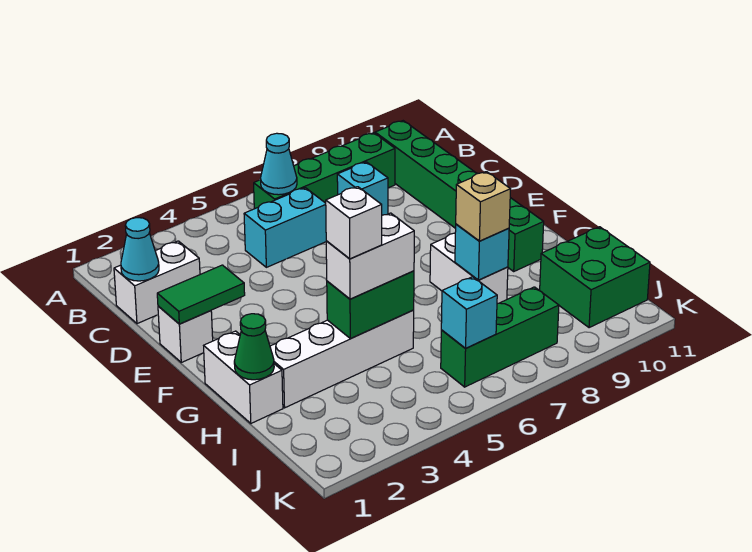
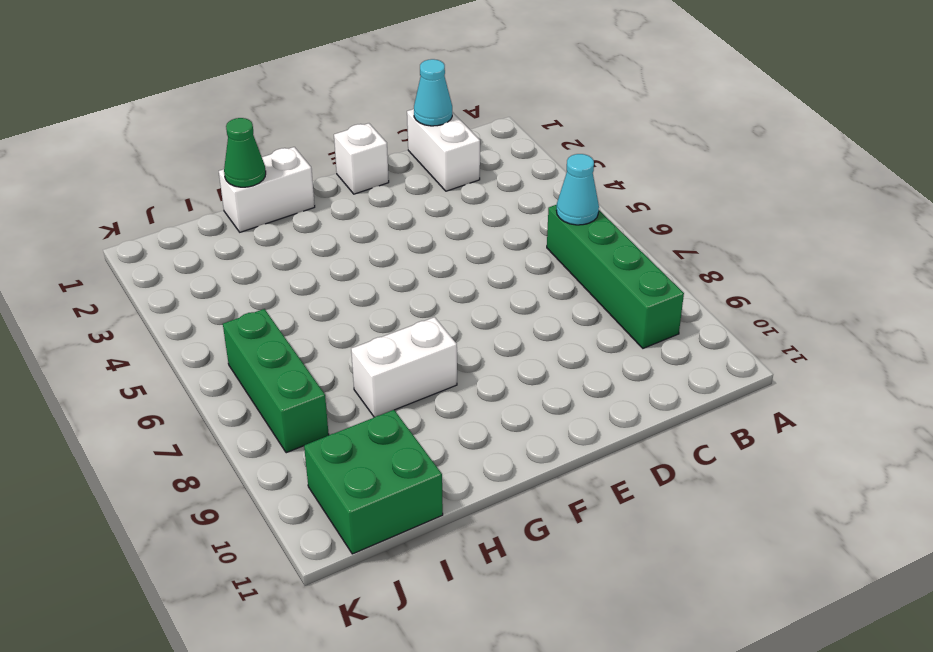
none -> green 1x6 brick [375,121,544,271]
none -> cyan 1x2 brick [244,188,326,267]
none -> cyan 1x1 brick [337,162,388,215]

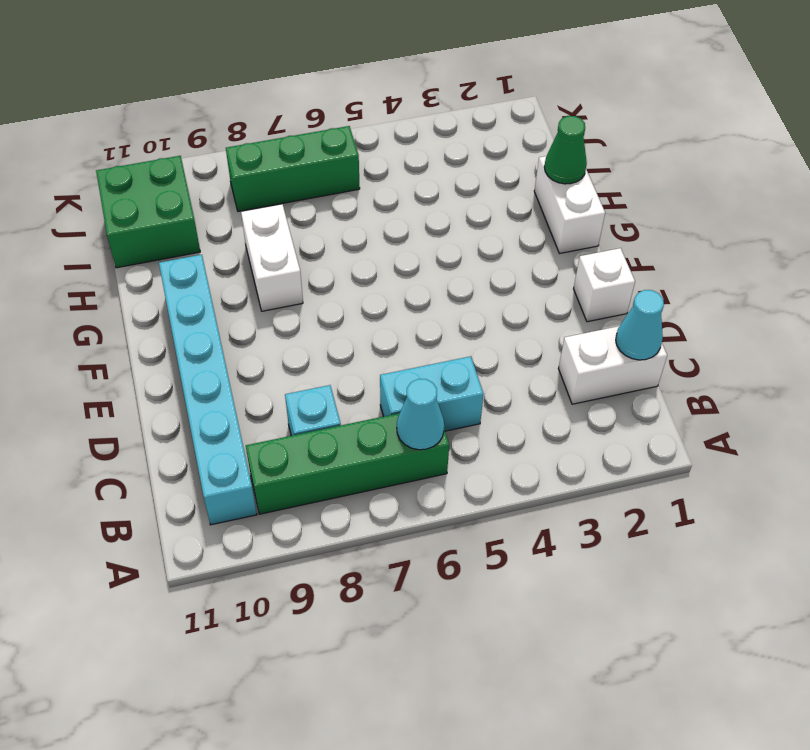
cyan 1x6 brick [159,255,257,525] -> green 1x6 brick [375,121,544,271]
none -> white 1x4 brick [270,310,414,408]
none -> green 1x2 tile [157,265,245,324]
none -> green 1x2 brick [327,271,414,338]

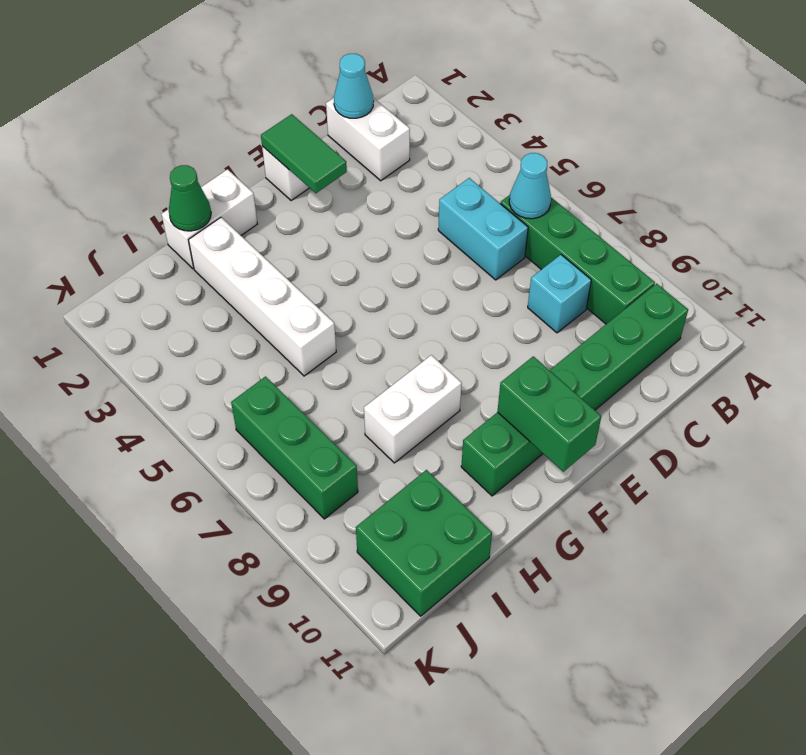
green 1x2 brick [497,356,601,472] -> green 1x2 brick moved to [327,271,414,338]
none -> cyan 1x1 brick [455,224,509,280]
none -> cyan 1x1 brick [441,277,497,348]
none -> white 1x2 brick [326,213,414,299]

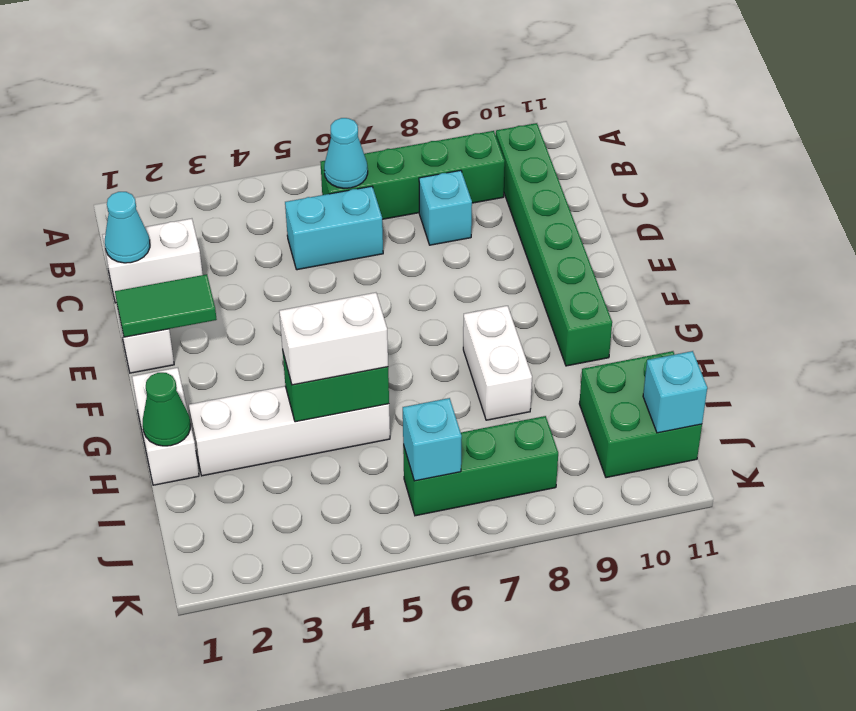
cyan 1x1 brick [643,351,707,433] -> cyan 1x1 brick moved to [455,224,509,280]
none -> tan 1x1 brick [456,172,510,241]
none -> white 1x1 brick [326,187,382,259]

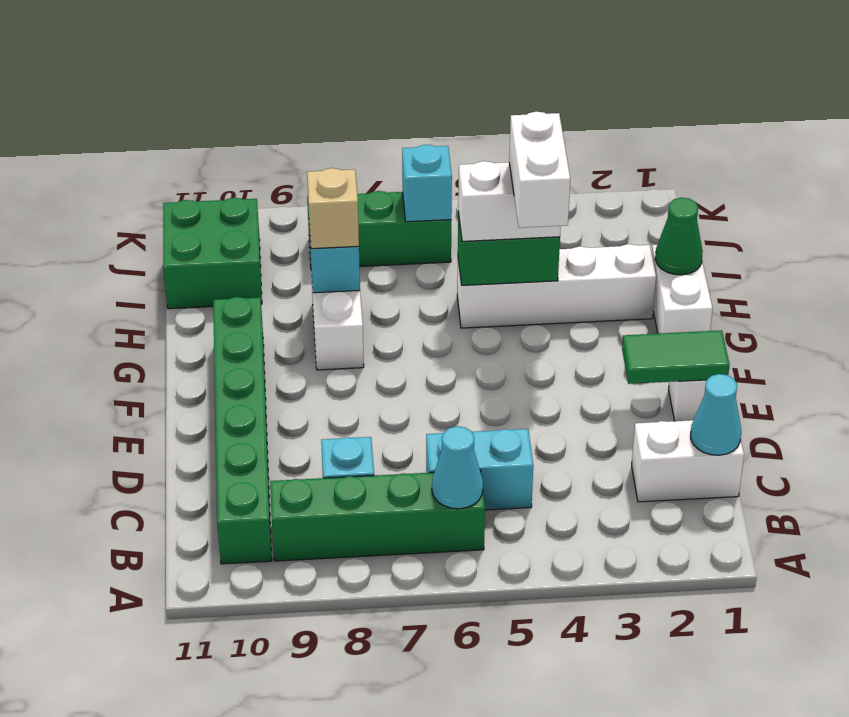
white 1x2 brick [509,112,570,228] -> white 1x1 brick [326,187,382,259]

